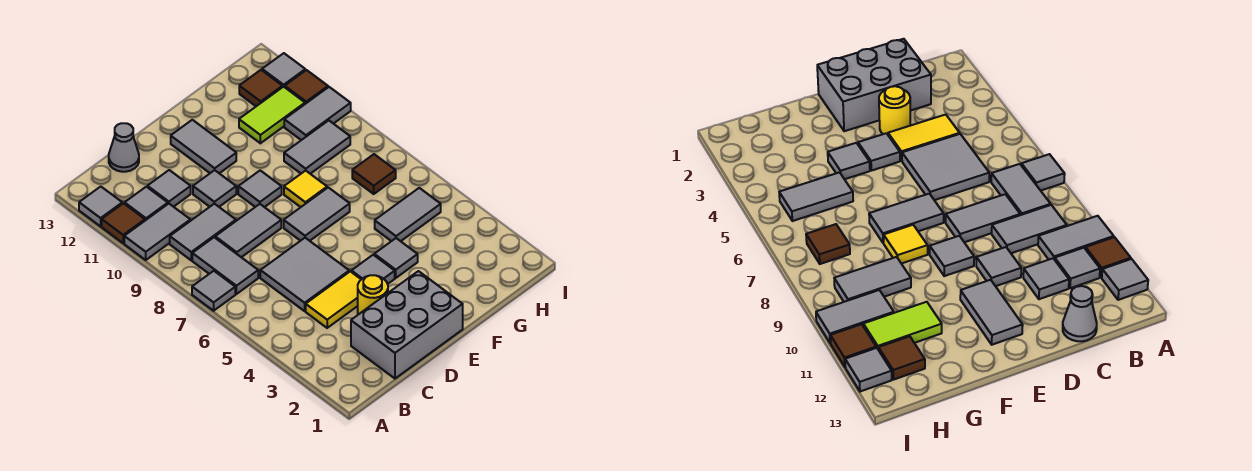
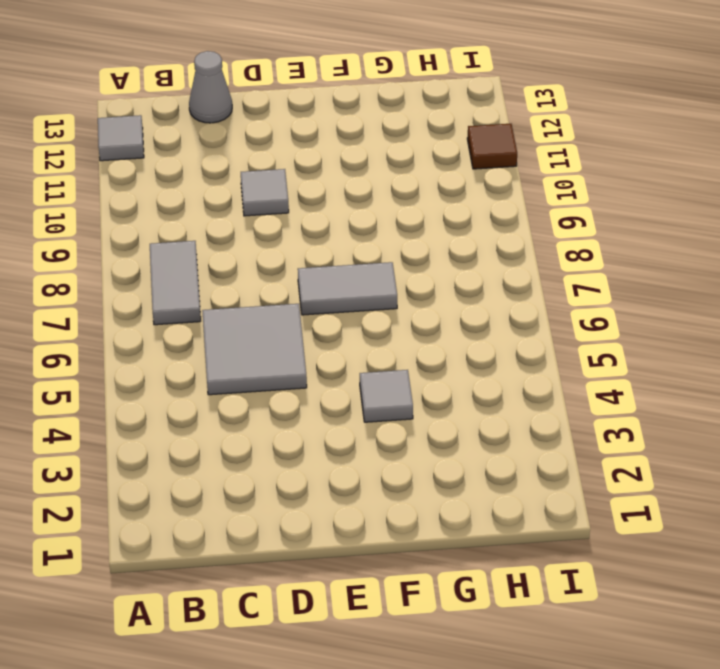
none -> grey 1x1 tile [192,271,235,311]
none -> grey 1x2 tile [124,204,190,260]
none -> brown 1x1 tile [102,203,145,243]

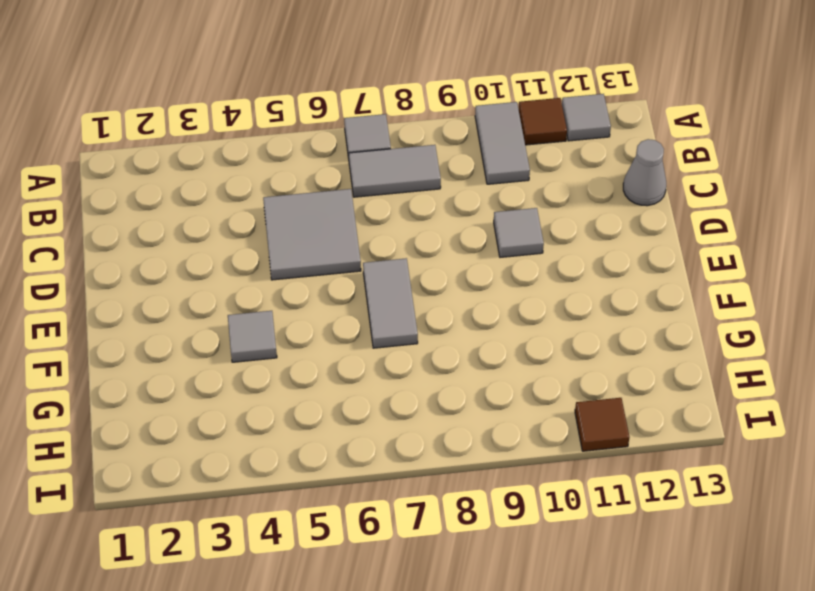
none -> grey 1x2 tile [170,204,236,260]
none -> grey 1x1 tile [125,187,168,220]
none -> grey 2x3 brick [351,271,463,379]

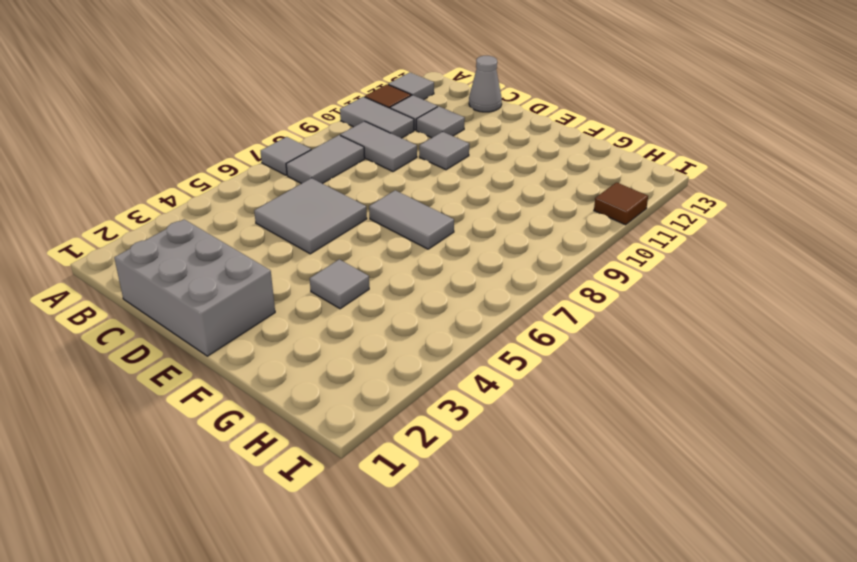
none -> yellow 1x2 tile [306,271,361,328]
none -> grey 1x2 tile [215,204,281,257]
none -> yellow 1x1 round brick [358,275,388,315]

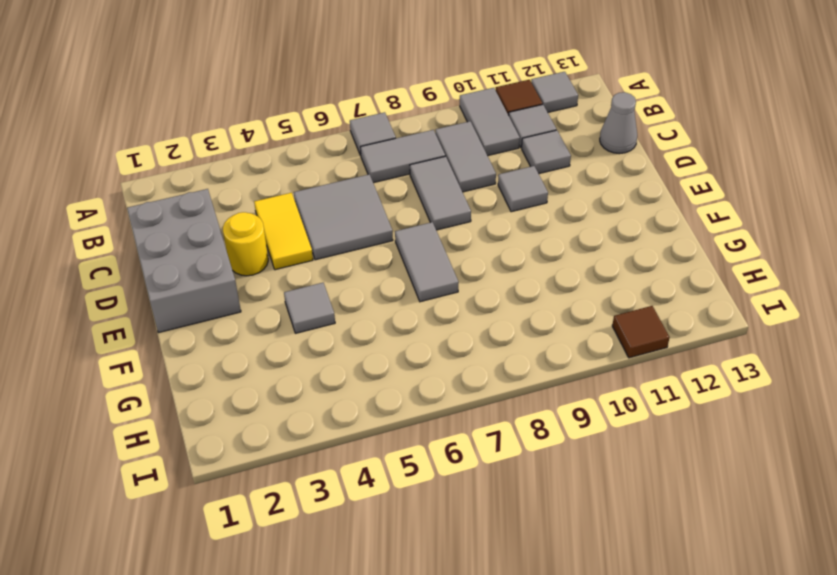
none -> grey 1x1 tile [351,255,395,284]
none -> grey 1x1 tile [238,170,282,207]
none -> grey 1x2 tile [171,120,236,173]

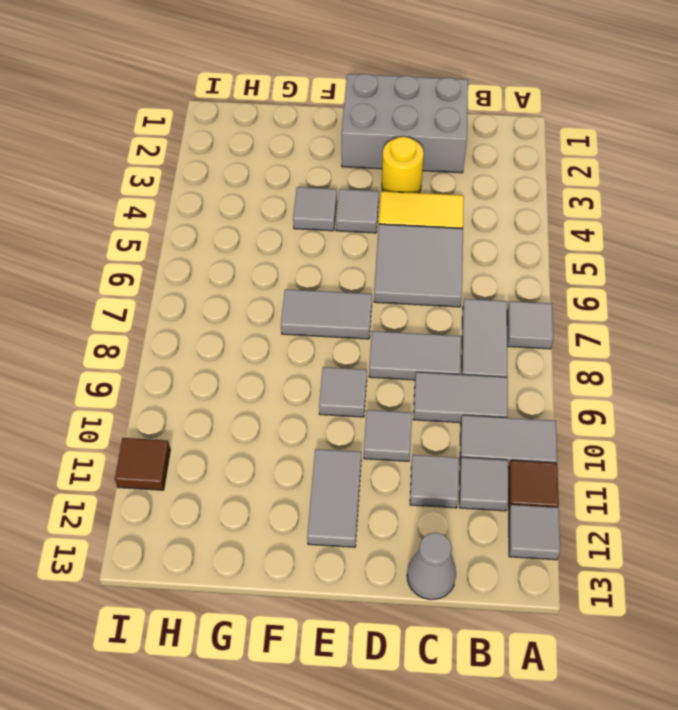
none -> yellow 1x1 tile [284,171,327,207]
none -> grey 1x2 tile [375,188,441,241]
none -> grey 1x2 tile [284,120,350,174]

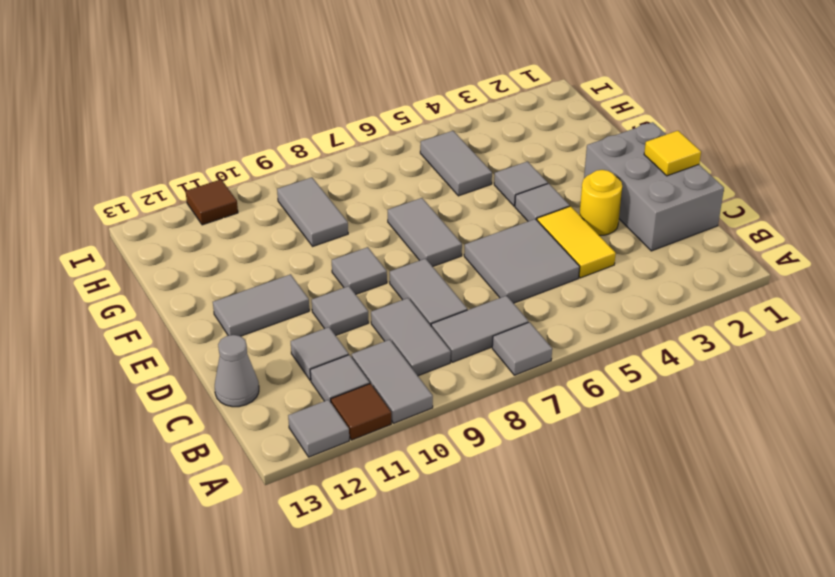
yellow 1x1 tile [644,131,701,176] -> yellow 1x1 tile moved to [284,171,327,207]
none -> lime 1x2 tile [239,87,305,143]
none -> brown 1x1 tile [352,154,396,194]
none -> grey 1x2 tile [284,87,351,140]

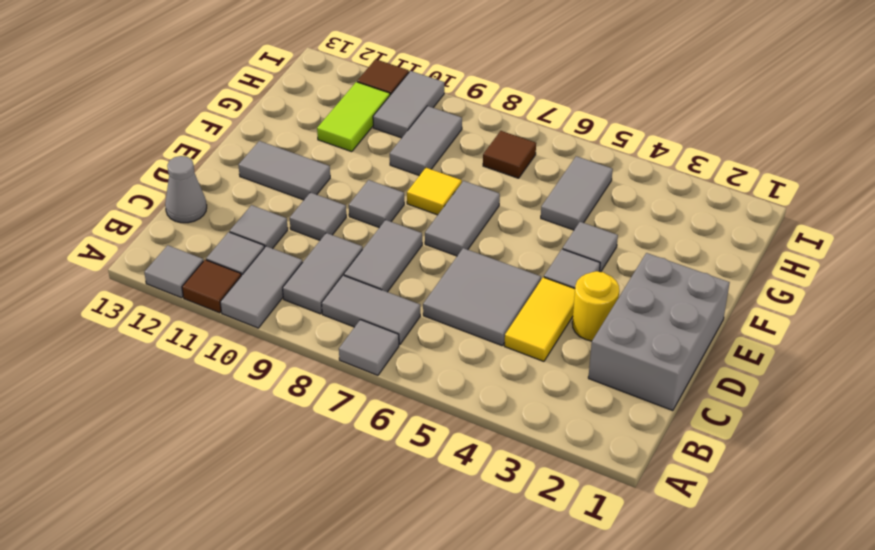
none -> brown 1x1 tile [239,70,283,106]
none -> grey 1x1 tile [262,53,305,87]

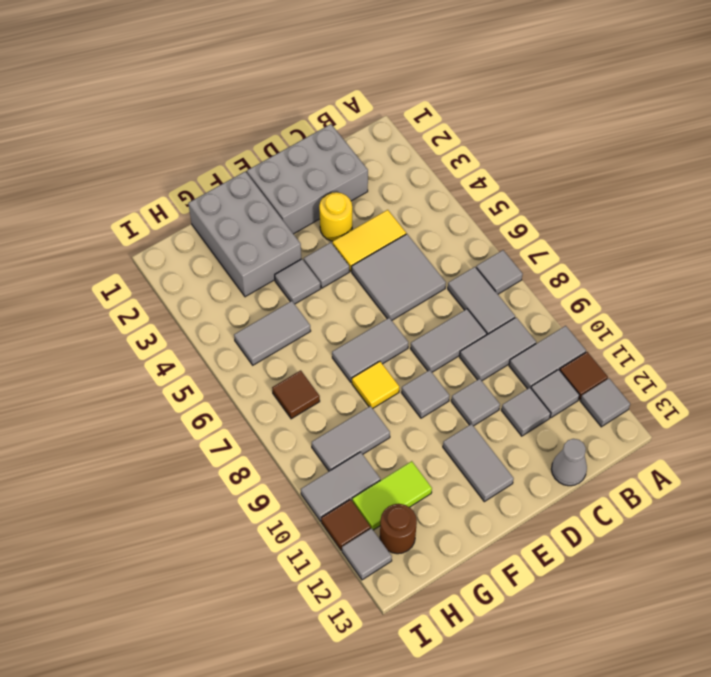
grey 2x3 brick [188,171,301,297] -> none
brown 1x1 round brick [380,504,417,554] -> brown 1x1 tile [239,70,283,106]

